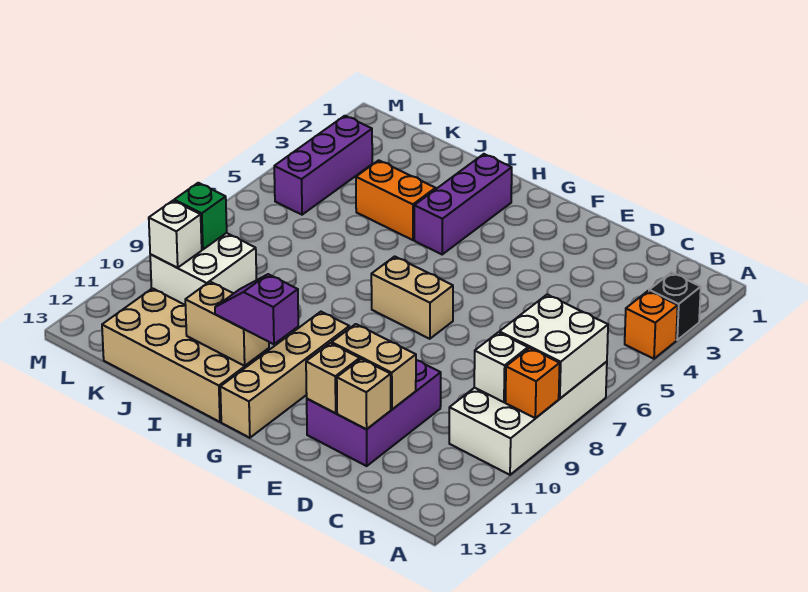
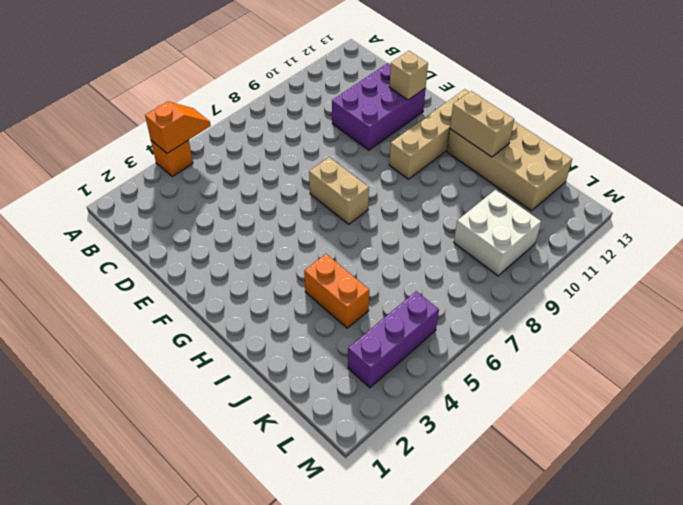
orange 1x2 slope [145,101,211,153] -> none
none -> black 1x1 brick [649,272,701,340]
none -> white 2x4 brick [449,362,607,475]
none -> purple 1x3 brick [414,154,512,254]

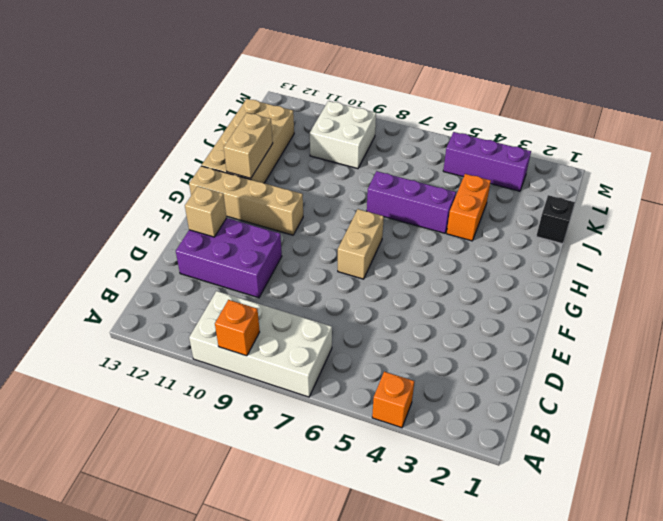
purple 1x3 brick [367,171,456,233] -> purple 1x3 brick moved to [414,154,512,254]
black 1x1 brick [536,195,575,244] -> black 1x1 brick moved to [649,272,701,340]
none -> white 2x2 brick [499,295,608,399]
none -> white 1x1 brick [474,332,528,402]
none -> tan 1x2 brick [332,324,416,410]

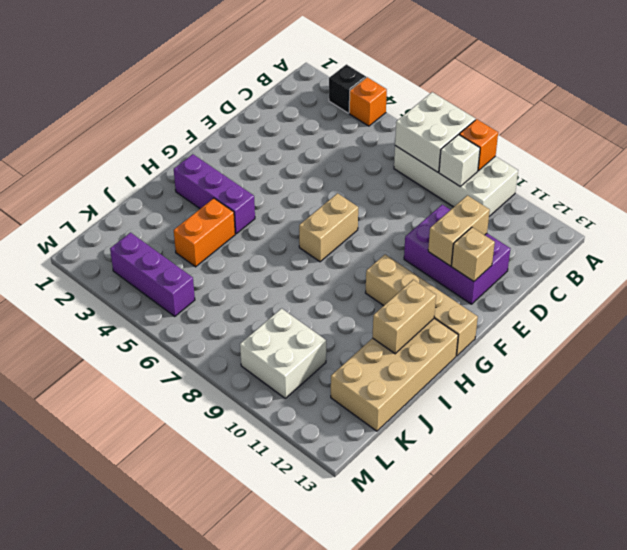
none -> tan 1x1 brick [337,359,391,429]
none -> green 1x1 brick [174,183,227,250]
none -> white 1x1 brick [149,201,202,268]

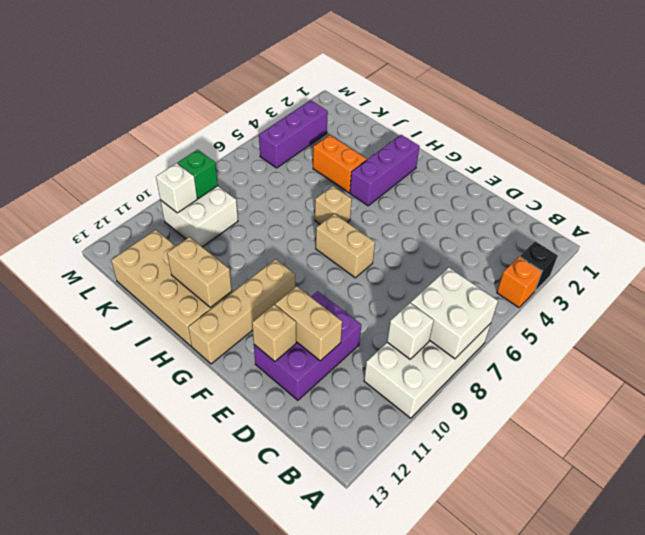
tan 1x1 brick [315,186,352,224] -> tan 1x1 brick moved to [337,359,391,429]
none -> orange 1x1 brick [505,348,560,418]
none -> purple 1x2 slope [215,274,298,344]

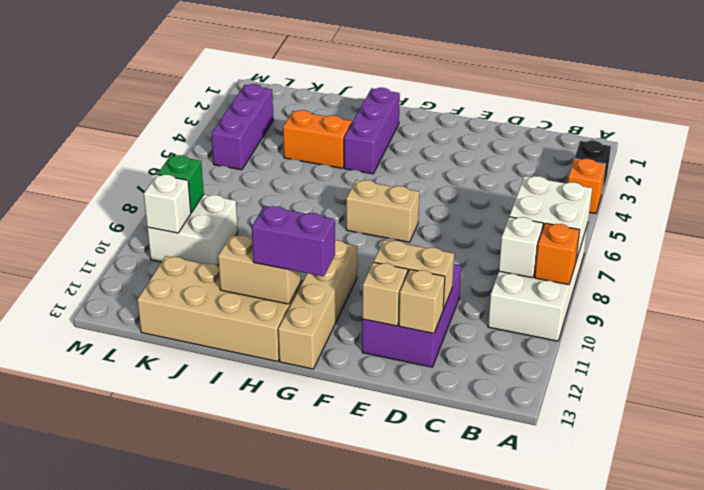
purple 1x2 brick [252,206,335,276] -> purple 1x2 slope [215,274,298,344]

